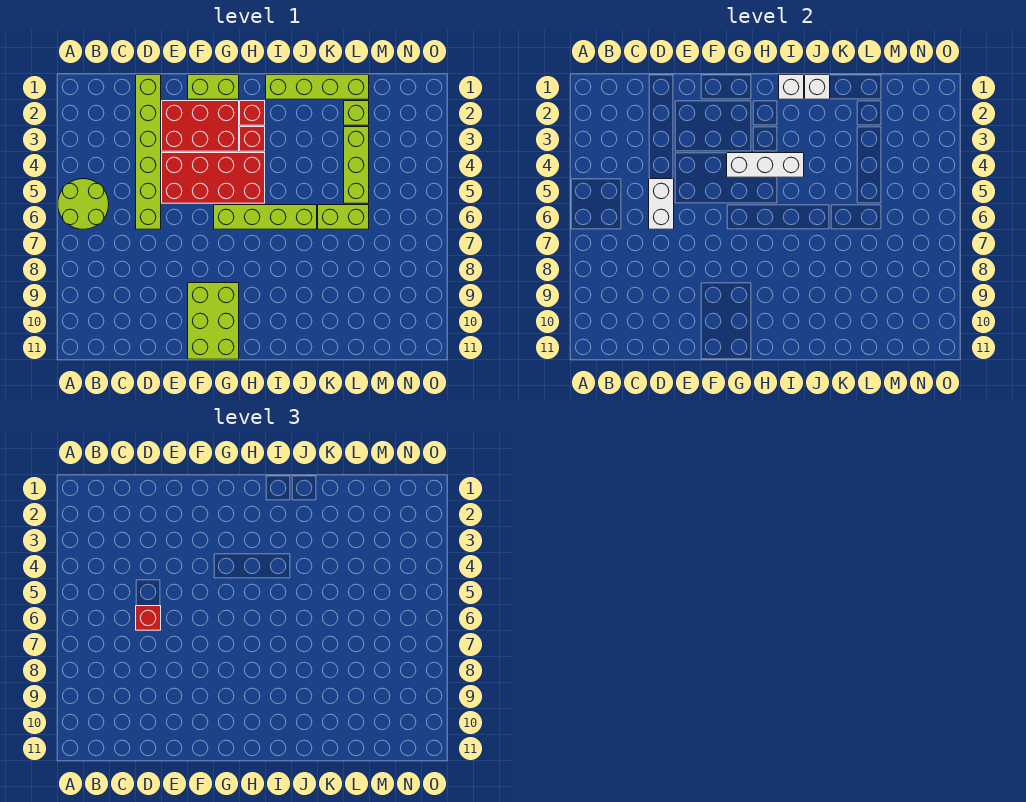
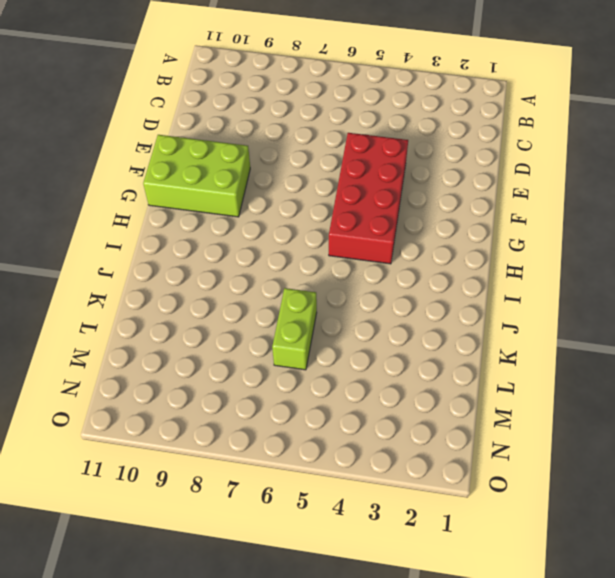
none -> lime 2x2 round brick [58,179,109,229]
none -> lime 1x6 brick [136,75,161,229]
none -> red 2x3 brick [162,101,239,151]

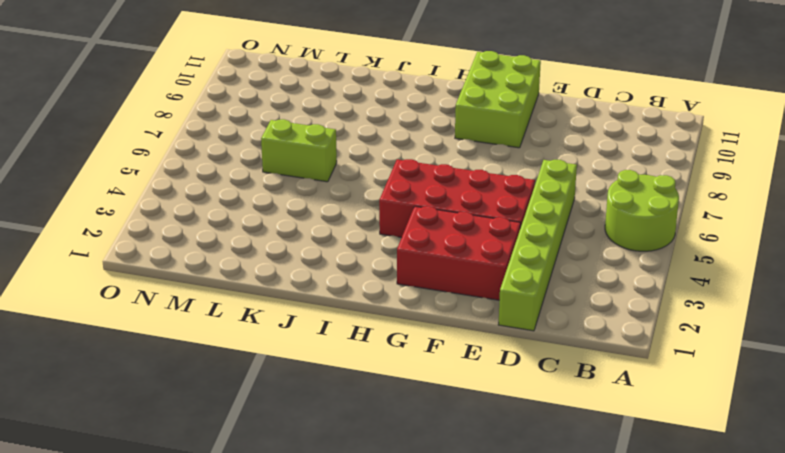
none -> lime 1x2 brick [188,75,239,99]
none -> lime 1x4 brick [214,205,317,229]
none -> red 1x1 brick [240,101,265,125]

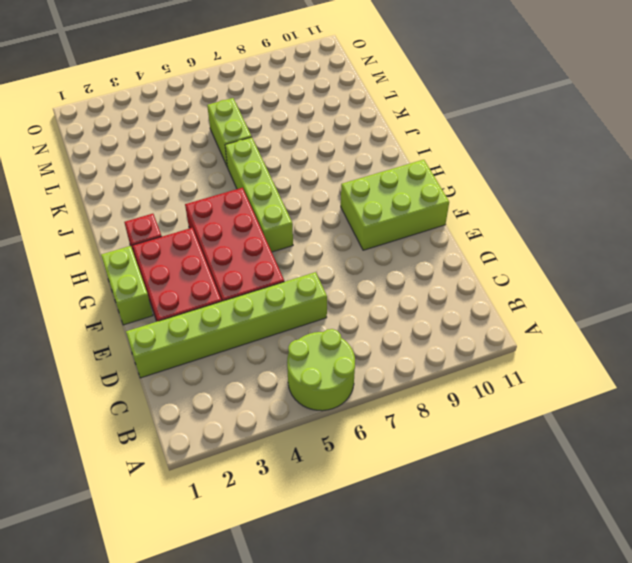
none -> red 1x1 brick [240,127,265,151]
none -> lime 1x4 brick [266,75,369,99]
none -> lime 1x1 brick [344,101,369,125]

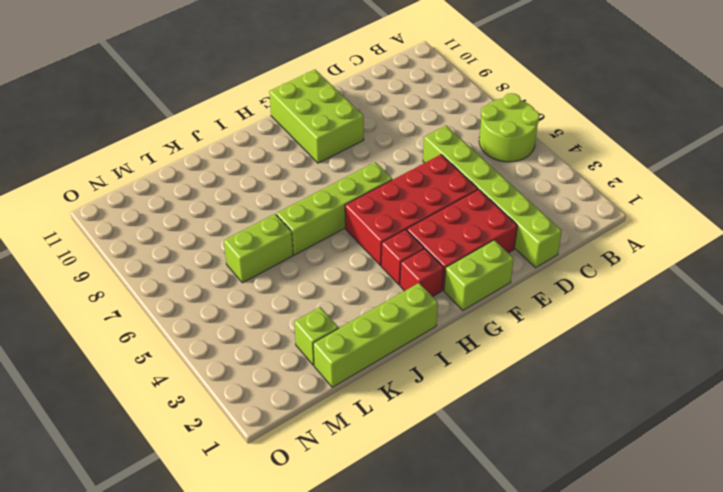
none -> lime 1x3 brick [344,127,369,203]
none -> white 1x2 brick [649,179,674,229]
none -> white 1x3 brick [727,153,804,177]

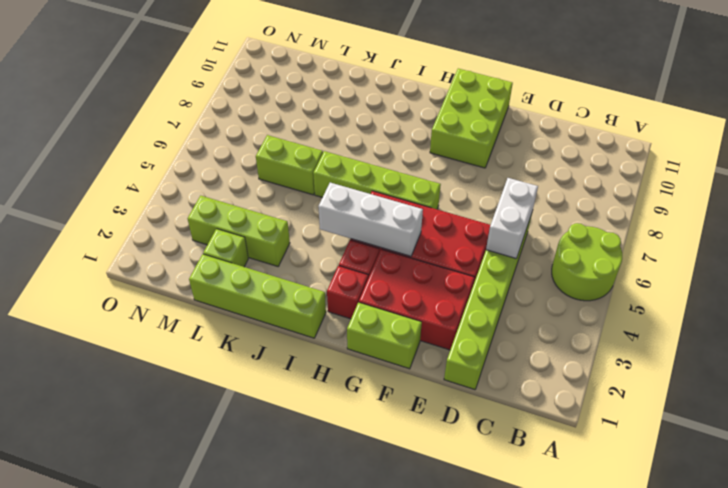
lime 1x3 brick [188,196,290,266] -> lime 1x3 brick turned to [344,127,369,203]
none -> white 1x1 brick [779,75,804,99]
none -> white 1x1 brick [805,75,830,99]
none -> red 1x1 brick [136,606,161,630]

